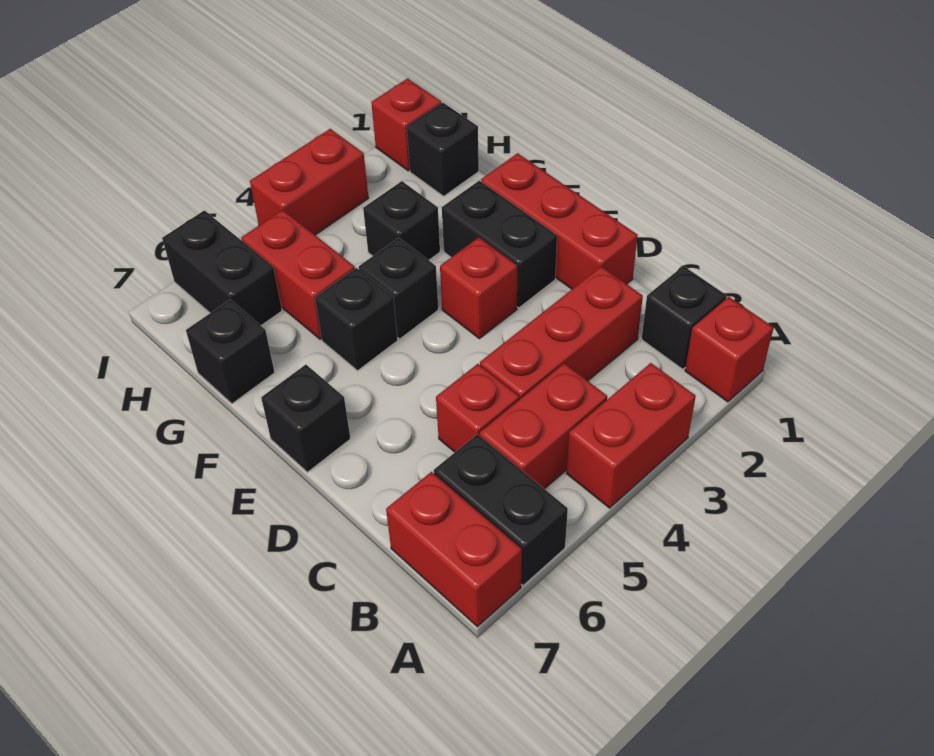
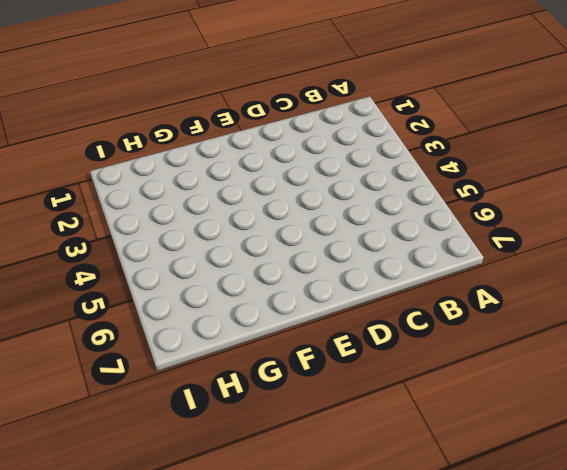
none -> red 1x1 brick [685,297,773,402]
none -> red 1x2 brick [567,363,696,508]
none -> black 1x2 brick [434,434,568,586]

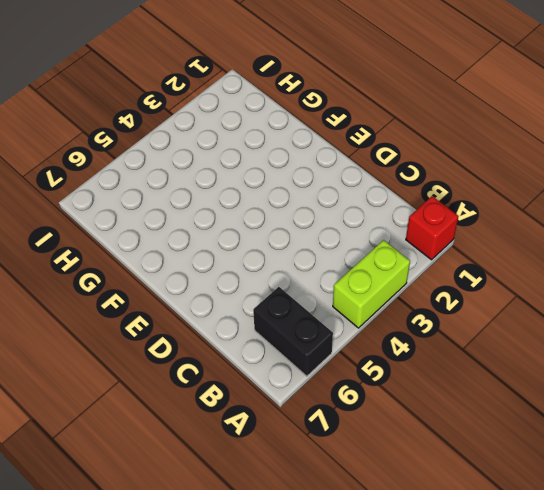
lime 1x2 brick [333,240,410,328] -> red 1x2 brick [567,363,696,508]
none -> red 1x2 brick [386,472,522,627]
none -> black 1x1 brick [641,266,726,369]
none -> red 1x2 brick [480,363,607,489]

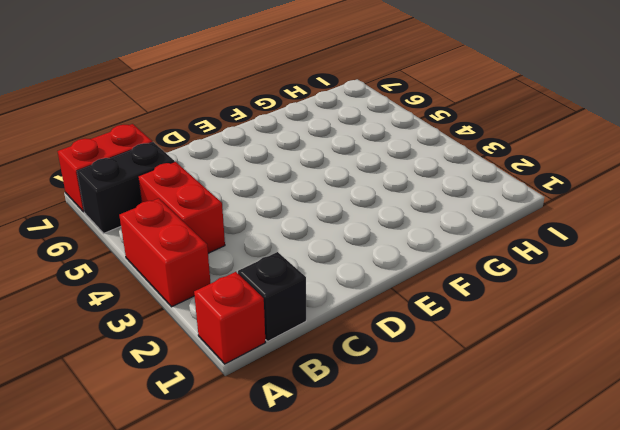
none -> red 1x3 brick [480,266,643,400]
none -> red 1x1 brick [436,364,519,452]
none -> red 1x3 brick [481,153,638,289]

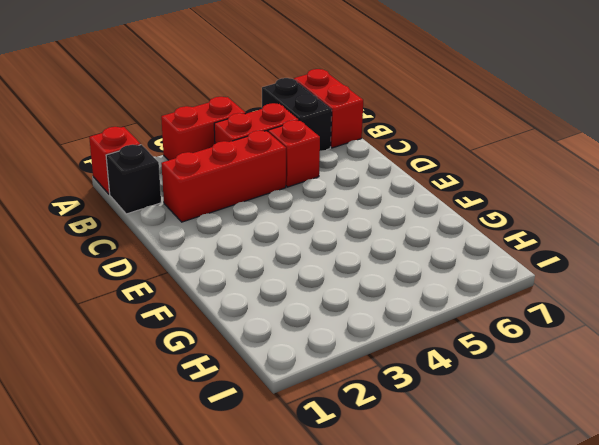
none -> red 1x3 brick [481,153,638,289]
none -> black 1x2 brick [442,181,557,308]
none -> red 1x1 brick [440,237,517,339]

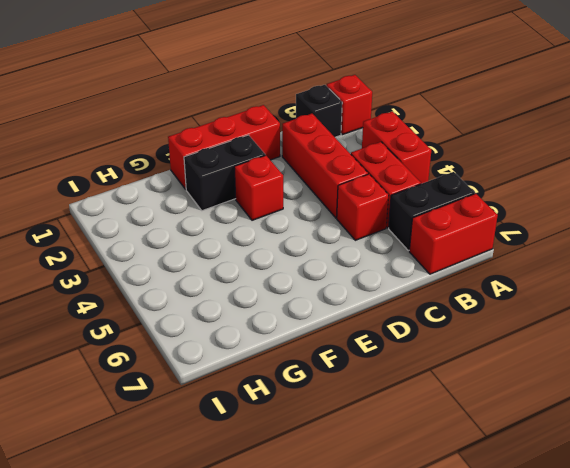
none -> black 1x1 brick [261,365,350,472]
none -> black 1x1 brick [359,238,438,339]
none -> black 1x1 brick [315,268,398,371]

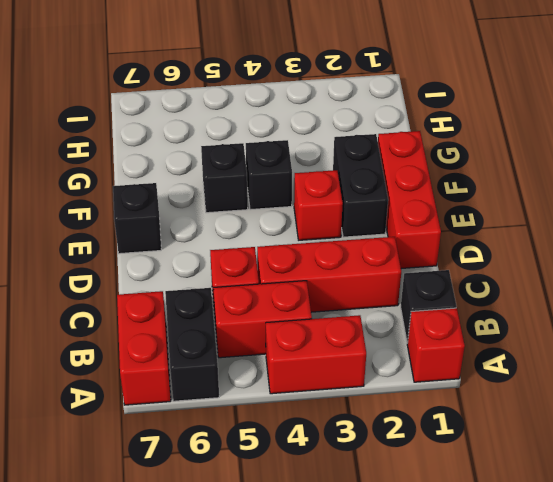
none -> black 1x1 brick [363,181,440,260]
none -> red 1x2 brick [242,210,355,340]
none -> black 1x1 brick [186,300,275,404]

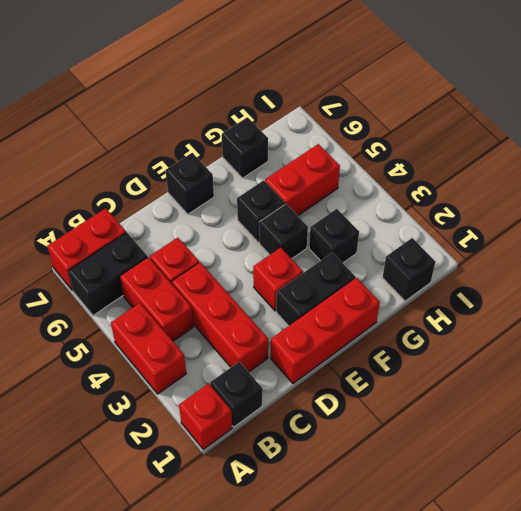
none -> black 1x2 brick [162,210,282,326]
none -> red 1x1 brick [371,78,441,171]
none -> red 1x2 brick [250,129,369,235]

